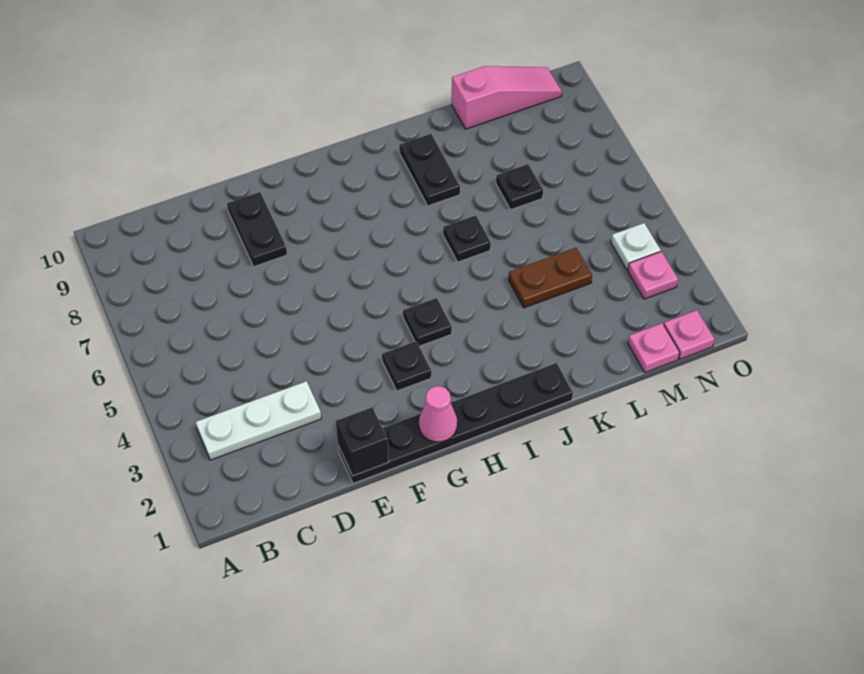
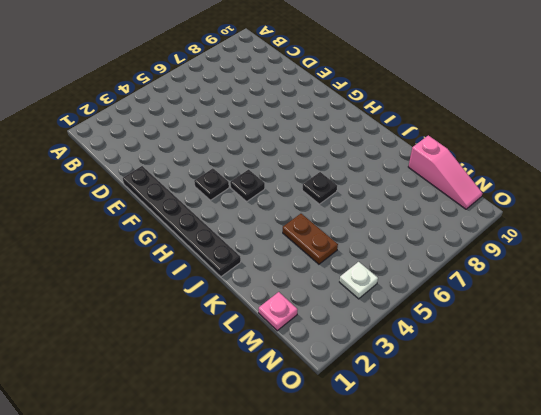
none -> white 1x3 plate [196,381,321,460]
none -> black 1x2 plate [227,192,287,267]
none -> black 1x2 plate [399,134,460,206]

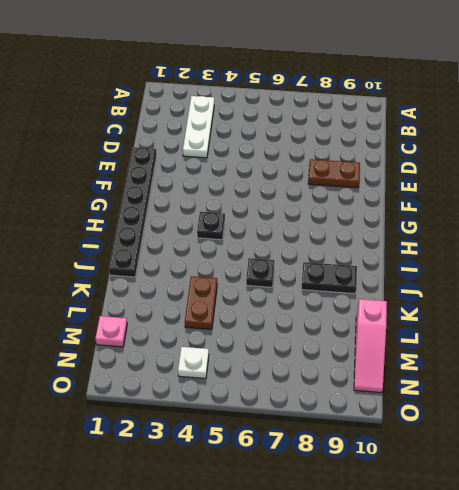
brown 1x2 plate [308,159,360,188] -> black 1x2 plate [227,192,287,267]
none -> black 1x1 plate [382,341,431,391]
none -> black 1x1 plate [496,164,543,209]
none -> pink 1x1 plate [664,310,714,359]

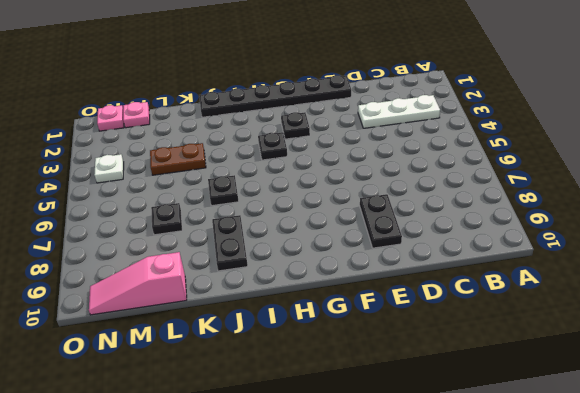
none -> pink 1x1 plate [628,252,678,299]
none -> black 1x1 brick [336,408,389,476]
none -> pink 1x1 cone [419,386,457,442]

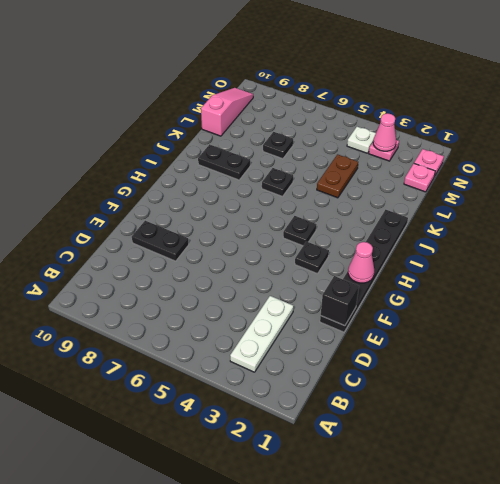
pink 1x1 cone [373,113,396,151] -> none

